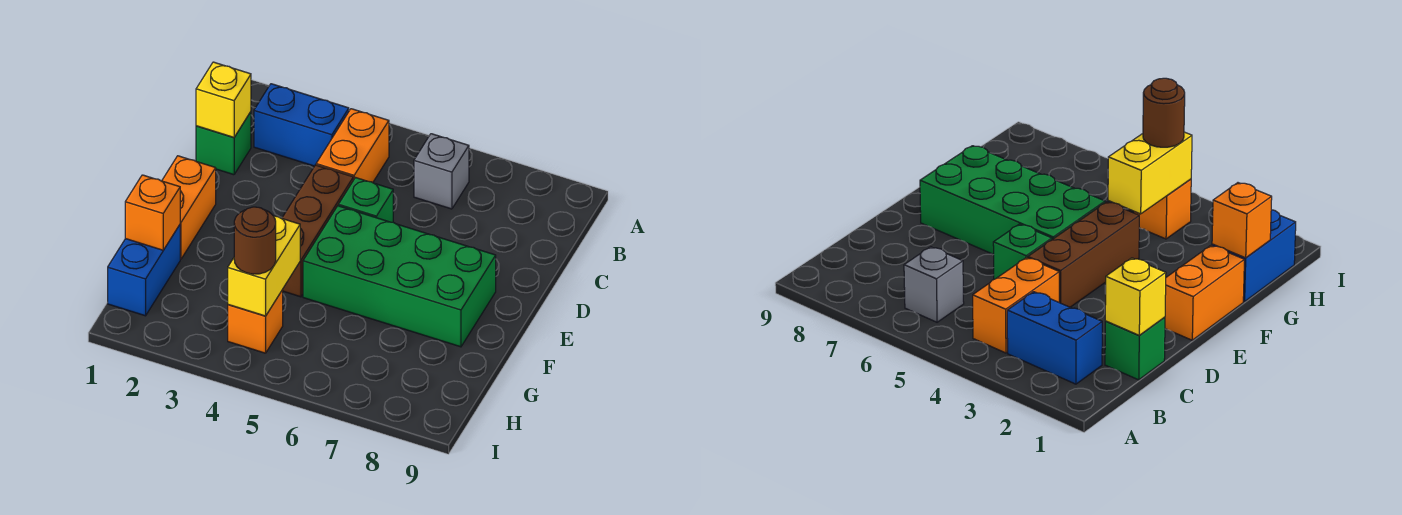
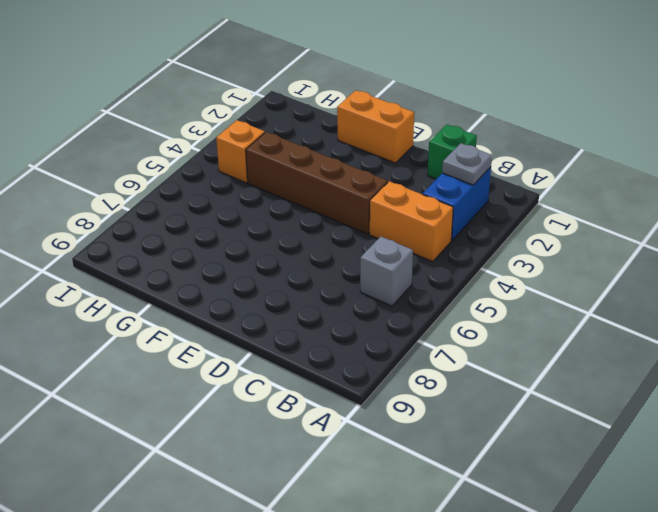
grey 1x1 plate [442,143,492,185] -> none
brown 1x4 brick [246,132,388,234] -> brown 1x3 brick [282,165,353,297]
none -> green 1x1 brick [338,178,393,222]
none -> green 2x4 brick [303,206,496,347]
none -> blue 1x2 brick [108,225,180,316]

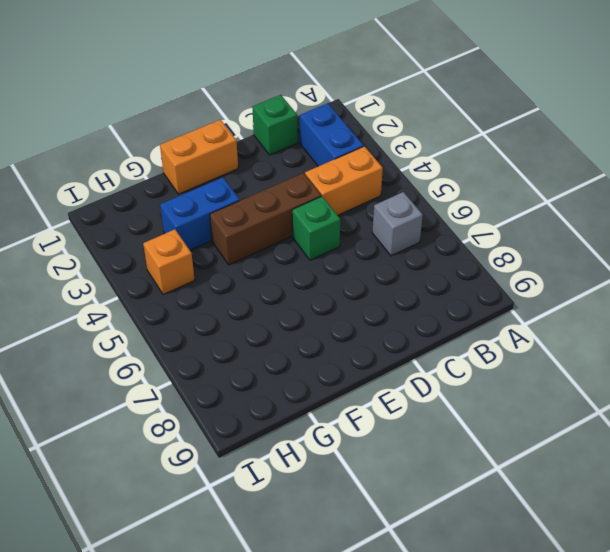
blue 1x2 brick [160,177,240,250] -> blue 1x2 brick moved to [108,225,180,316]
none -> green 2x4 brick [303,206,496,347]
none -> yellow 1x1 brick [196,62,251,137]
none -> orange 1x1 brick [125,175,180,250]

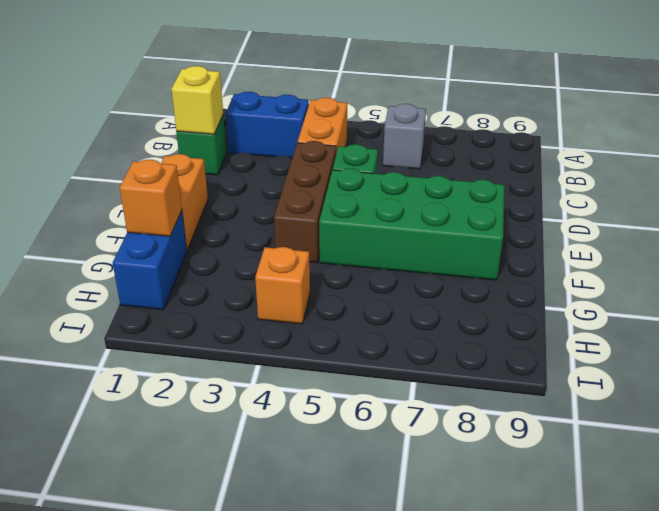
none -> yellow 1x2 brick [228,216,300,316]
none -> brown 1x1 round brick [234,207,276,274]

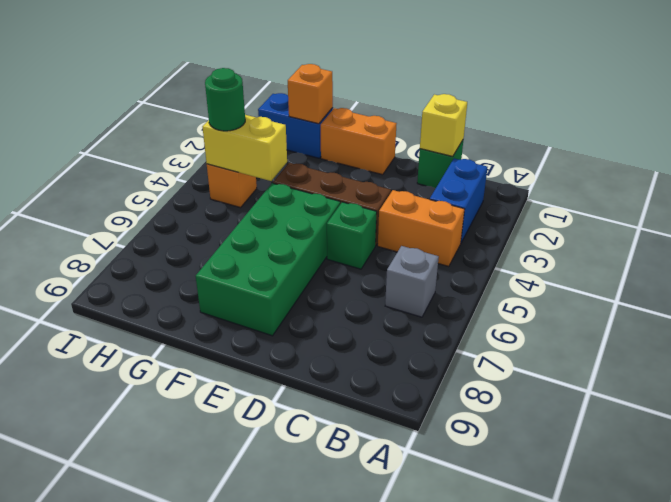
green 1x1 round brick [205,68,245,131] -> brown 1x1 round brick [234,207,276,274]

